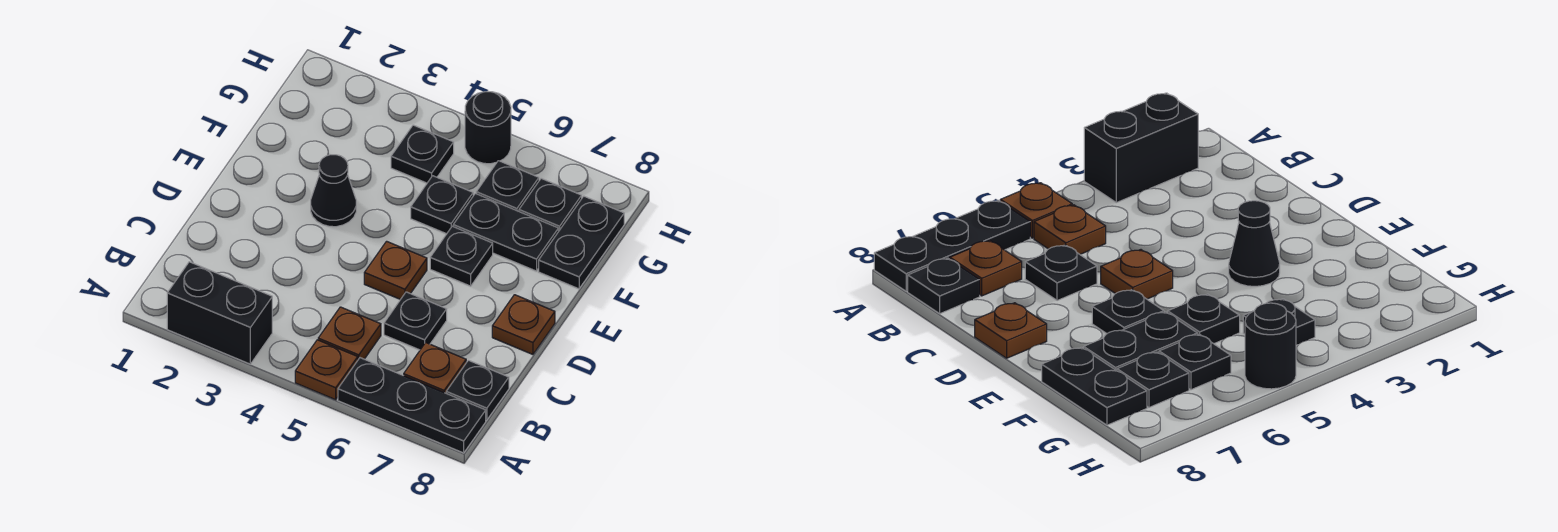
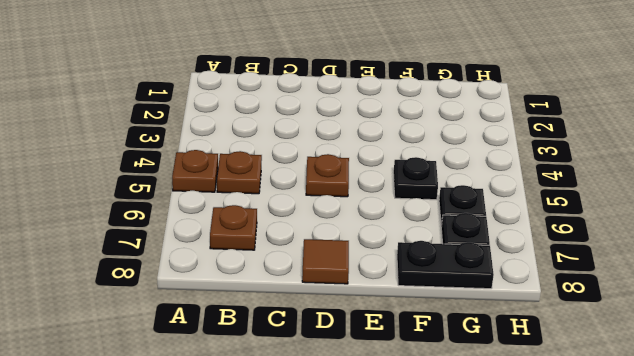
brown 1x1 tile [302,239,349,284] -> brown 1x1 plate [492,295,555,354]
none -> black 1x2 brick [167,262,272,364]
none -> black 1x3 plate [338,358,486,453]
none -> black 1x1 plate [446,360,509,420]

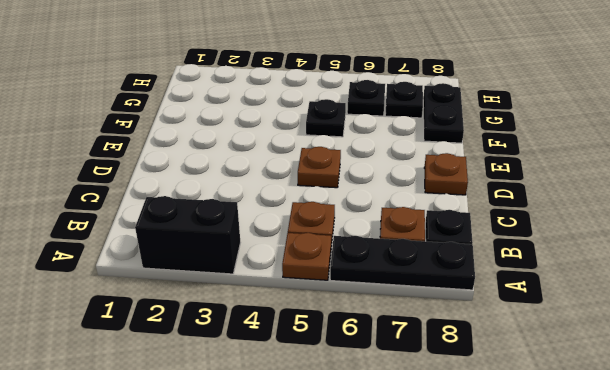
none -> black 1x1 plate [384,292,447,350]
none -> black 1x1 cone [311,155,356,227]
none -> black 1x1 plate [430,226,493,286]

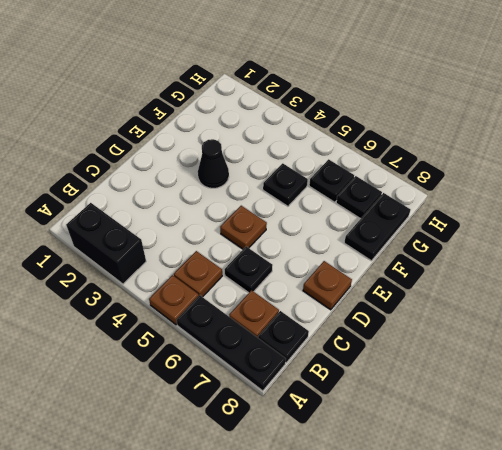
none -> black 1x1 plate [430,226,493,286]
none -> black 1x2 plate [453,193,558,271]
none -> black 1x1 plate [391,125,454,183]

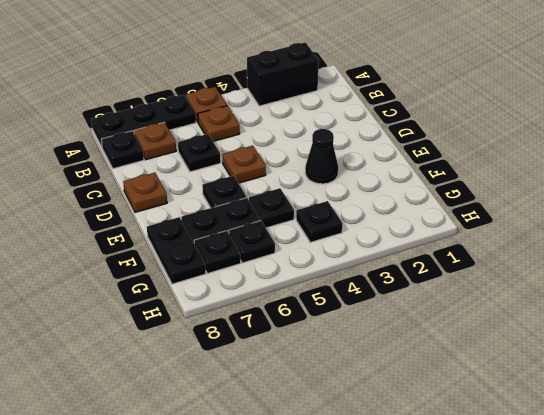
none -> black 1x1 round brick [465,92,511,164]

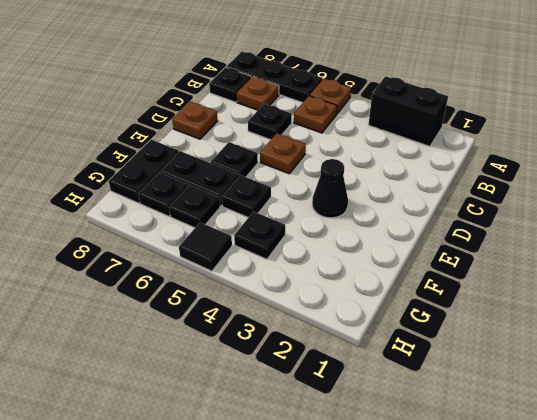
black 1x1 tile [179,222,232,271] -> black 1x1 round brick [465,92,511,164]

